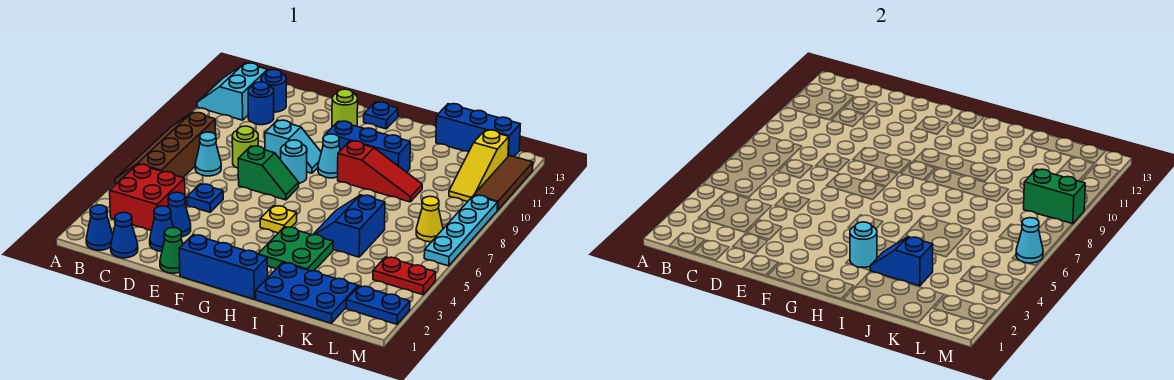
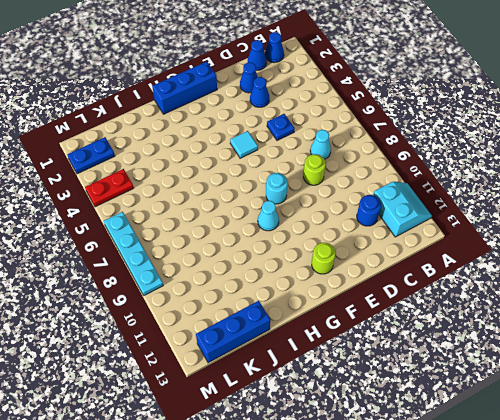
cyan 1x1 tile [230,131,258,158] -> none
none -> brown 2x4 slope [115,112,216,184]
none -> red 2x2 brick [110,164,185,231]
none -> blue 1x1 round brick [261,70,286,112]
none -> green 1x1 cone [160,228,183,273]

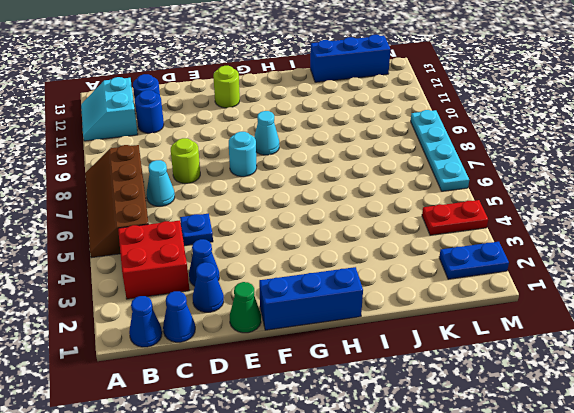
none -> green 1x2 slope [238,146,299,200]
none -> cyan 1x2 slope [265,120,321,173]
none -> yellow 1x1 plate [260,206,297,233]
none -> blue 1x3 brick [326,121,410,172]

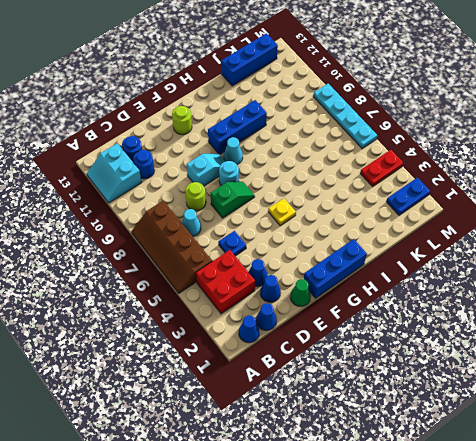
none -> blue 1x1 plate [364,102,398,129]
none -> green 2x2 plate [258,227,333,271]
none -> red 1x3 slope [338,141,422,202]
none -> blue 2x3 plate [255,262,358,323]

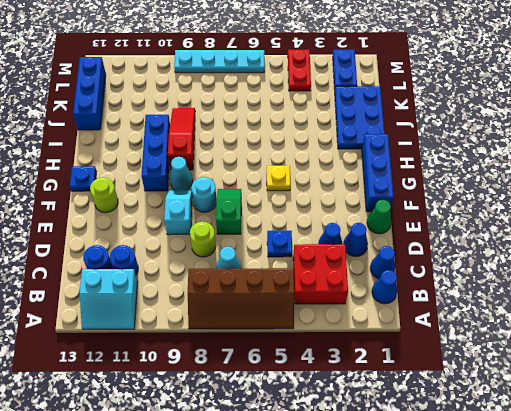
none -> green 2x2 plate [258,227,333,271]
none -> blue 2x2 slope [313,195,385,257]
none -> yellow 1x1 cone [416,196,443,242]
none -> yellow 1x3 slope [449,130,509,202]

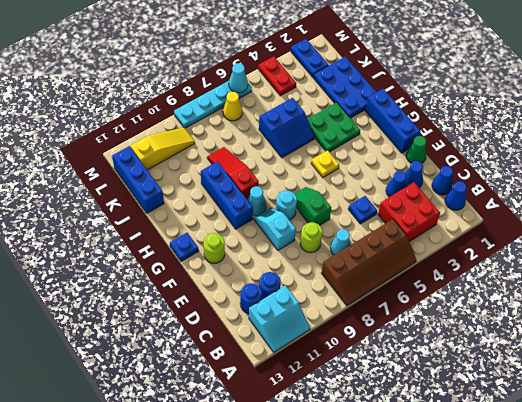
none -> brown 1x3 tile [474,156,533,210]
none -> cyan 1x1 round brick [850,222,877,267]
none -> blue 1x2 slope [870,237,933,286]
none -> green 1x2 brick [1024,169,1085,224]

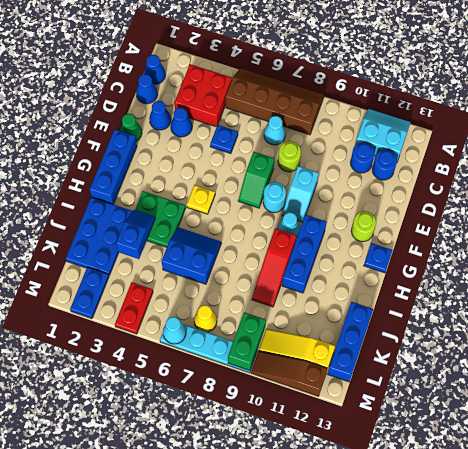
brown 1x3 slope [251,351,328,396] -> brown 1x3 tile [474,156,533,210]
none -> cyan 1x1 round brick [850,222,877,267]

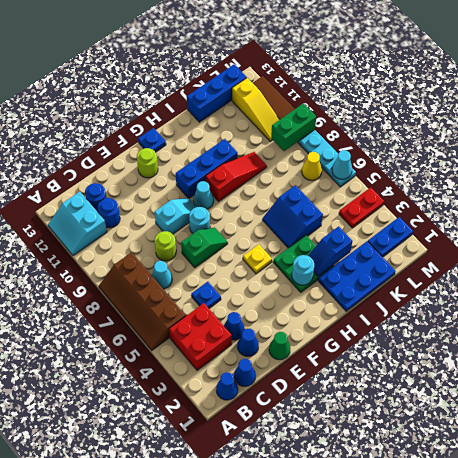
none -> blue 1x3 brick [179,235,268,299]

